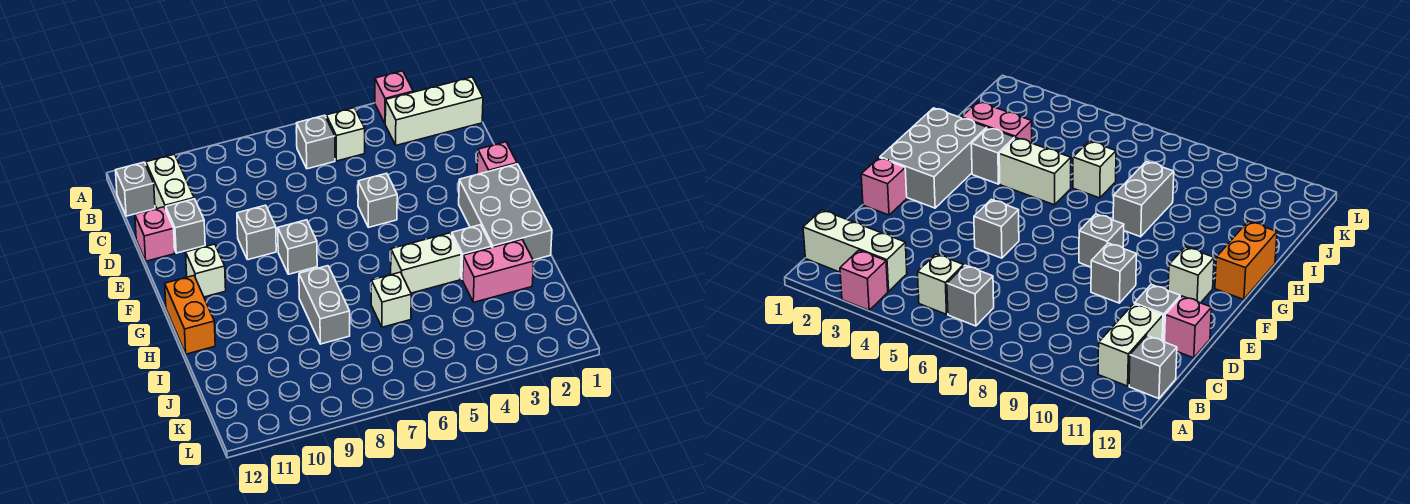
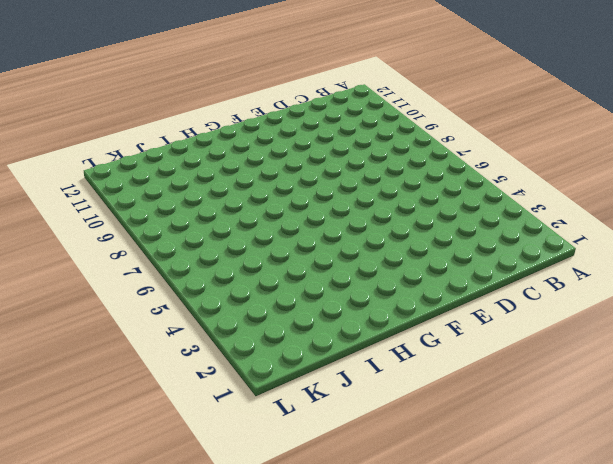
none -> pink 1x1 brick [375,71,413,123]
none -> white 1x3 brick [385,77,483,145]
none -> white 1x1 brick [326,108,365,161]

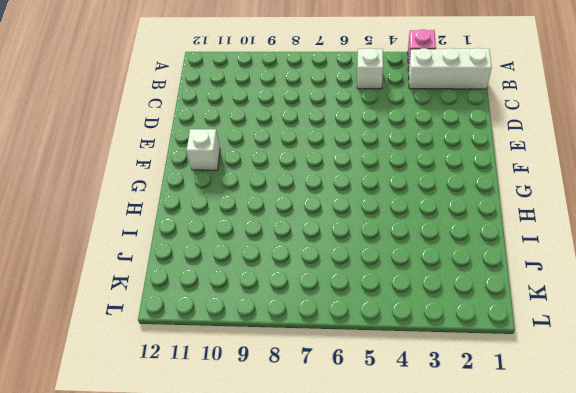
none -> grey 1x1 brick [296,115,335,169]
none -> white 1x2 brick [146,154,194,210]
none -> grey 1x1 brick [116,162,155,216]

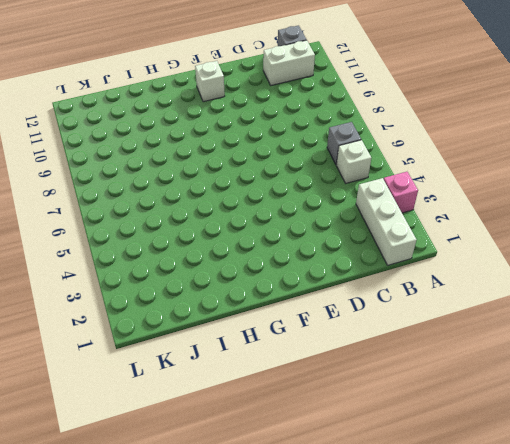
none -> grey 1x1 brick [166,199,205,253]
none -> pink 1x1 brick [135,207,175,261]
none -> pink 1x1 brick [477,142,517,175]

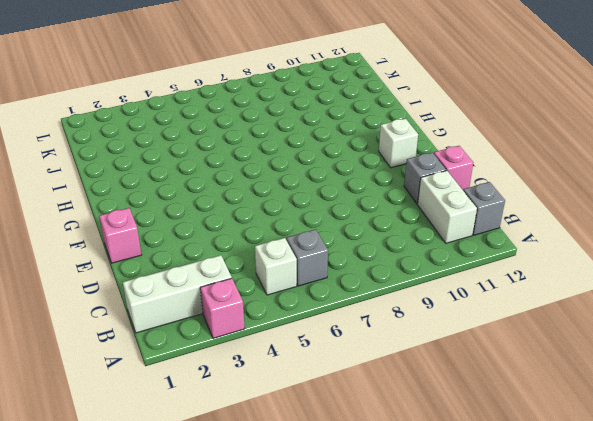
none -> grey 1x1 brick [358,173,397,227]
none -> grey 1x1 brick [237,205,276,260]
none -> grey 2x3 brick [459,164,552,260]

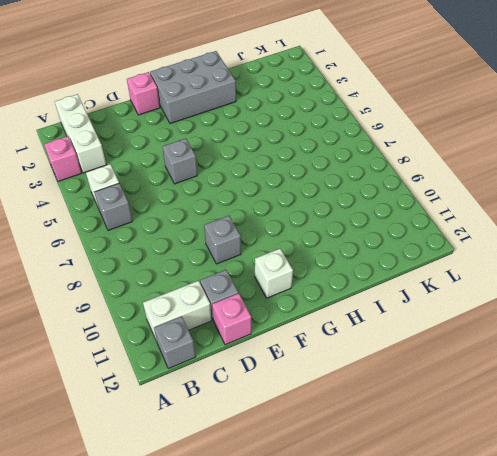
none -> grey 1x1 brick [278,220,317,274]
none -> orange 1x2 brick [165,276,215,354]
none -> grey 1x1 brick [451,225,492,279]

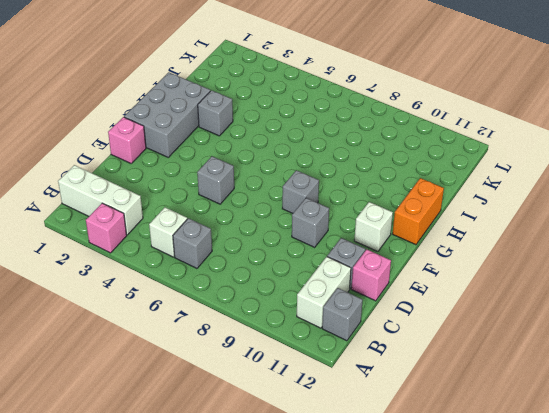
none -> white 1x2 brick [391,233,461,293]
none -> grey 1x2 brick [299,266,350,344]
none -> pink 1x2 brick [462,240,534,302]

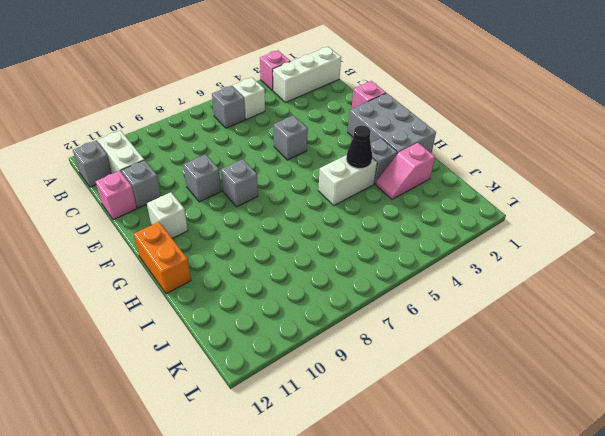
black 1x1 cone [346,125,372,169] -> none
pink 1x2 slope [376,143,435,199] -> pink 1x2 brick [462,240,534,302]
none -> grey 1x2 brick [299,266,350,344]
none -> white 1x1 brick [371,272,411,327]

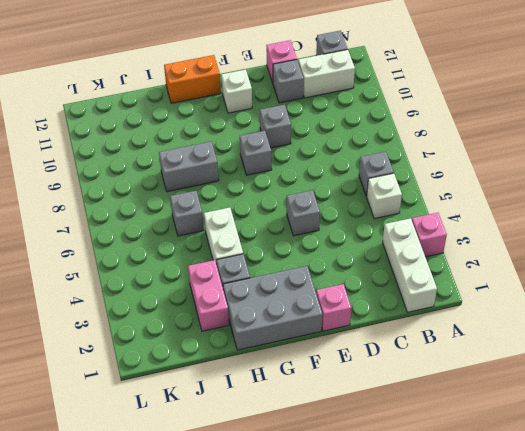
grey 1x1 brick [170,191,204,236] -> white 1x1 brick [371,272,411,327]

